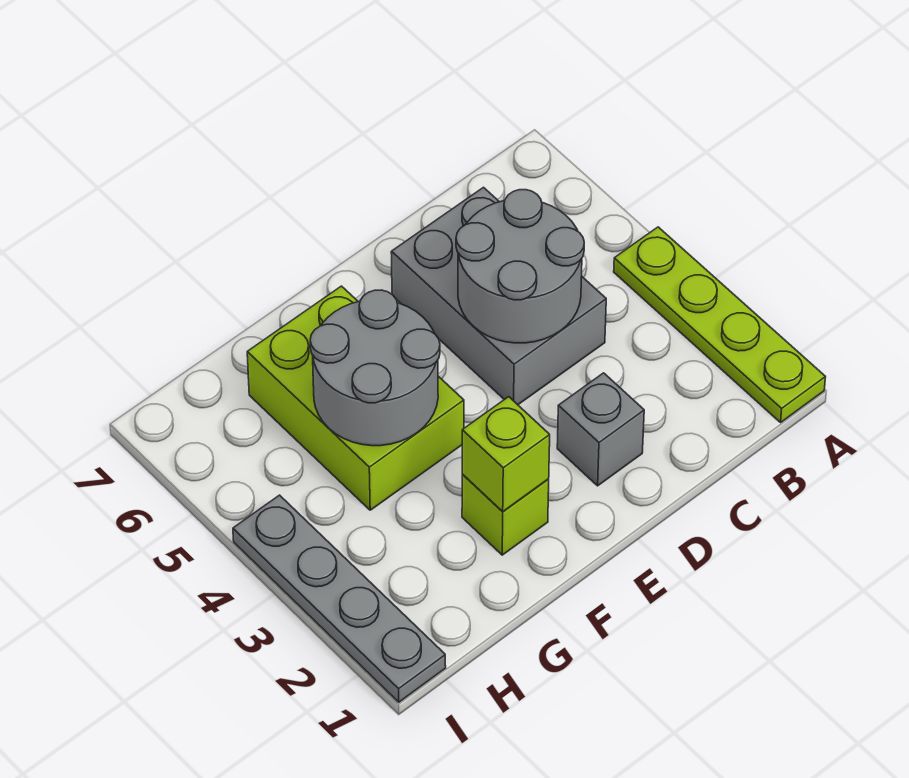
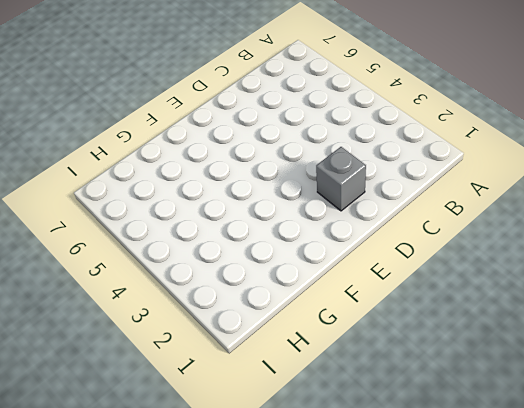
none -> lime 1x4 plate [614,227,825,422]
none -> grey 2x3 brick [391,187,606,405]

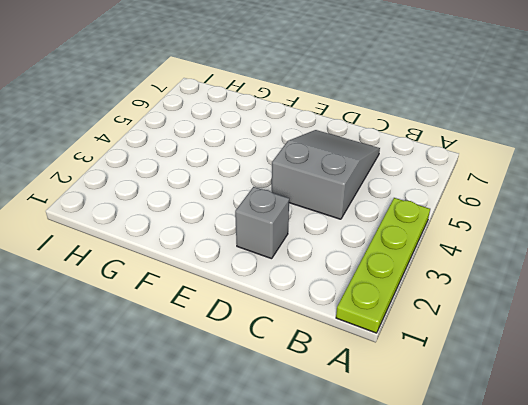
grey 2x3 slope [272,130,380,219] -> grey 2x3 brick [391,187,606,405]
none -> lime 1x1 brick [462,474,549,555]
none -> lime 2x3 brick [247,286,464,510]

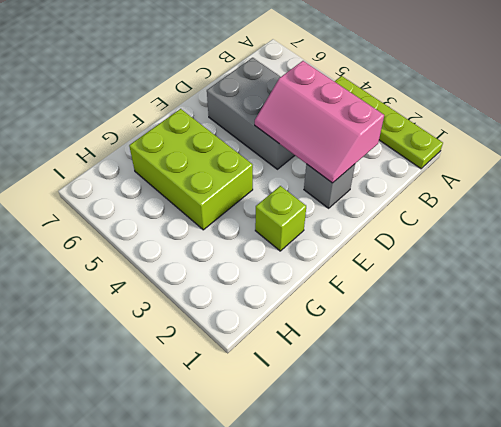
pink 2x3 slope [255,61,384,183] -> grey 2x2 round brick [456,190,584,343]
none -> grey 1x4 plate [233,495,446,702]
none -> lime 1x1 brick [462,397,550,512]

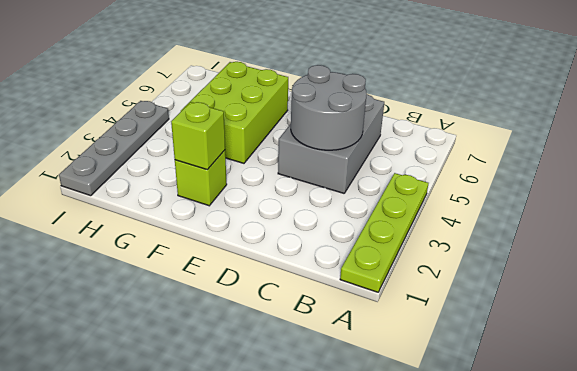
none -> grey 1x1 brick [557,373,644,486]
none -> grey 2x2 round brick [310,290,440,446]

